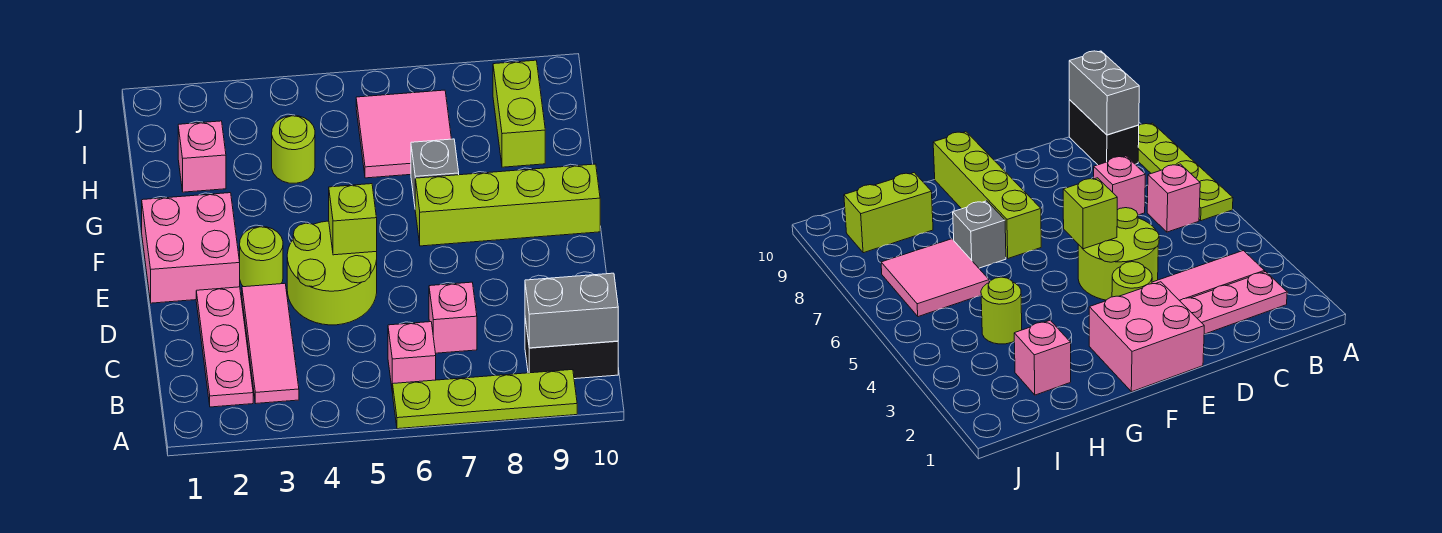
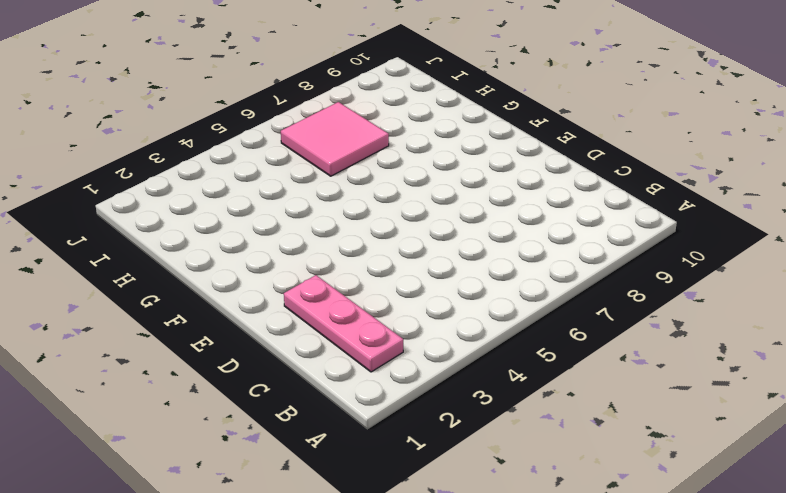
none -> lime 1x4 plate [393,370,577,429]
none -> pink 1x3 tile [242,284,299,403]
none -> pink 1x1 brick [388,322,436,393]

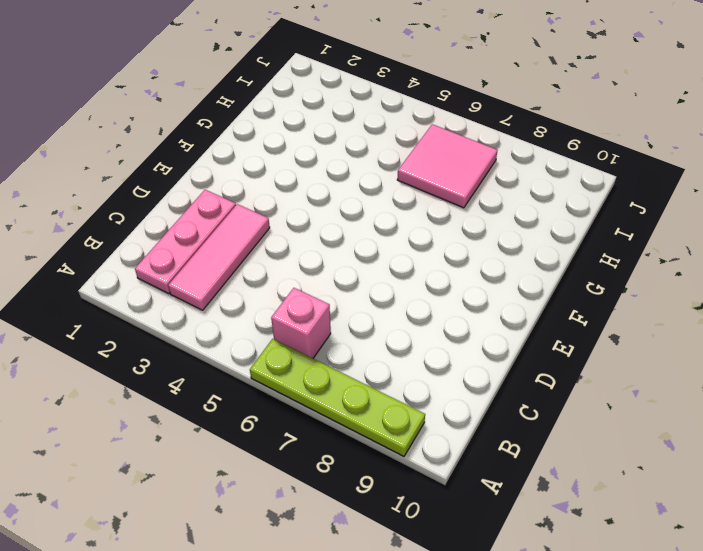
none -> black 1x2 brick [525,319,618,379]
none -> pink 1x1 brick [429,282,477,353]
none -> lime 2x2 round brick [287,221,377,325]

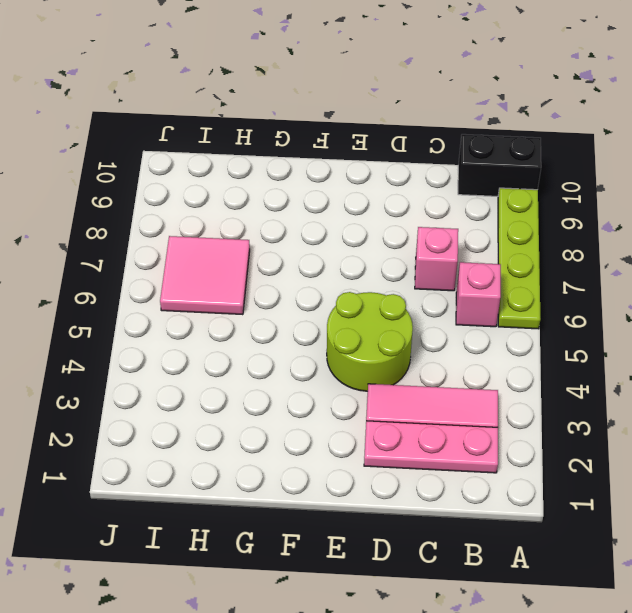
black 1x2 brick [458,134,541,196] -> black 1x2 brick turned to [525,319,618,379]
none -> pink 2x2 brick [142,193,240,303]
none -> lime 1x1 round brick [240,227,283,287]
none -> lime 1x4 brick [415,164,600,246]

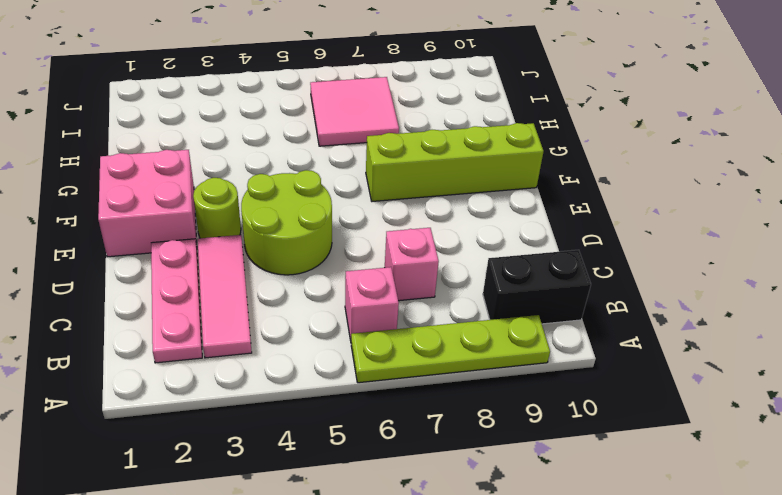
none -> grey 1x1 brick [411,139,459,204]
none -> pink 1x1 brick [178,121,226,192]
none -> lime 1x1 round brick [272,116,315,183]

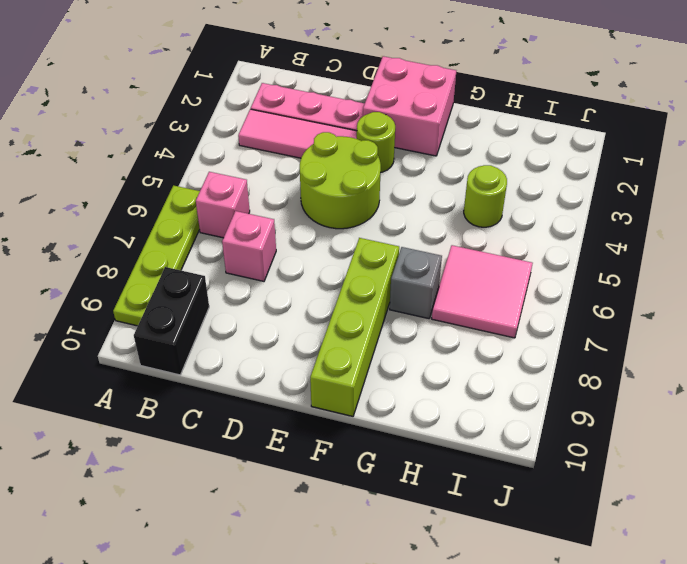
none -> pink 1x1 brick [178,121,226,192]
none -> lime 1x2 brick [493,60,545,167]
none -> grey 1x2 brick [525,273,618,348]

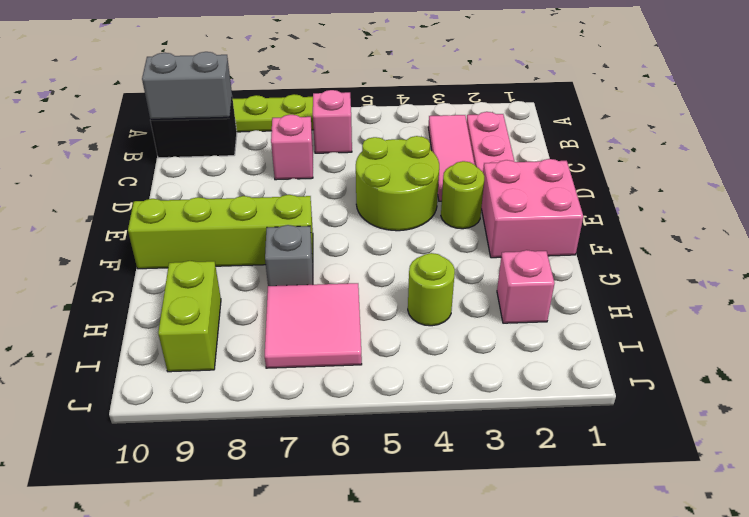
none -> lime 1x1 brick [329,184,377,255]

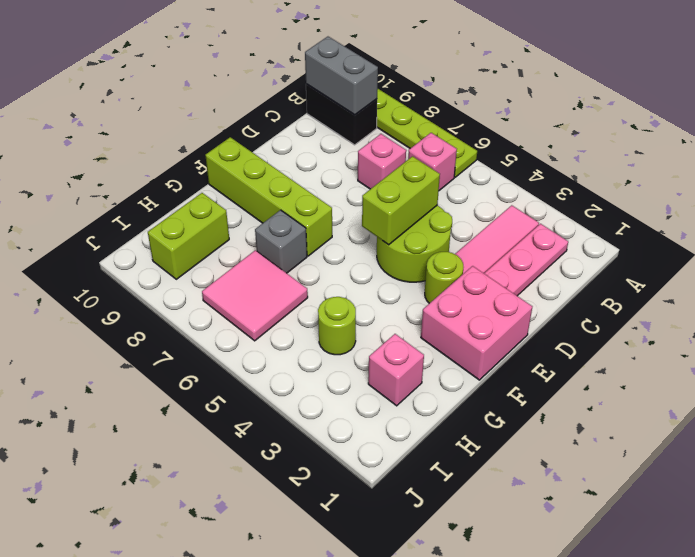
lime 1x2 brick [362,156,440,245] -> lime 1x1 brick [329,184,377,255]

